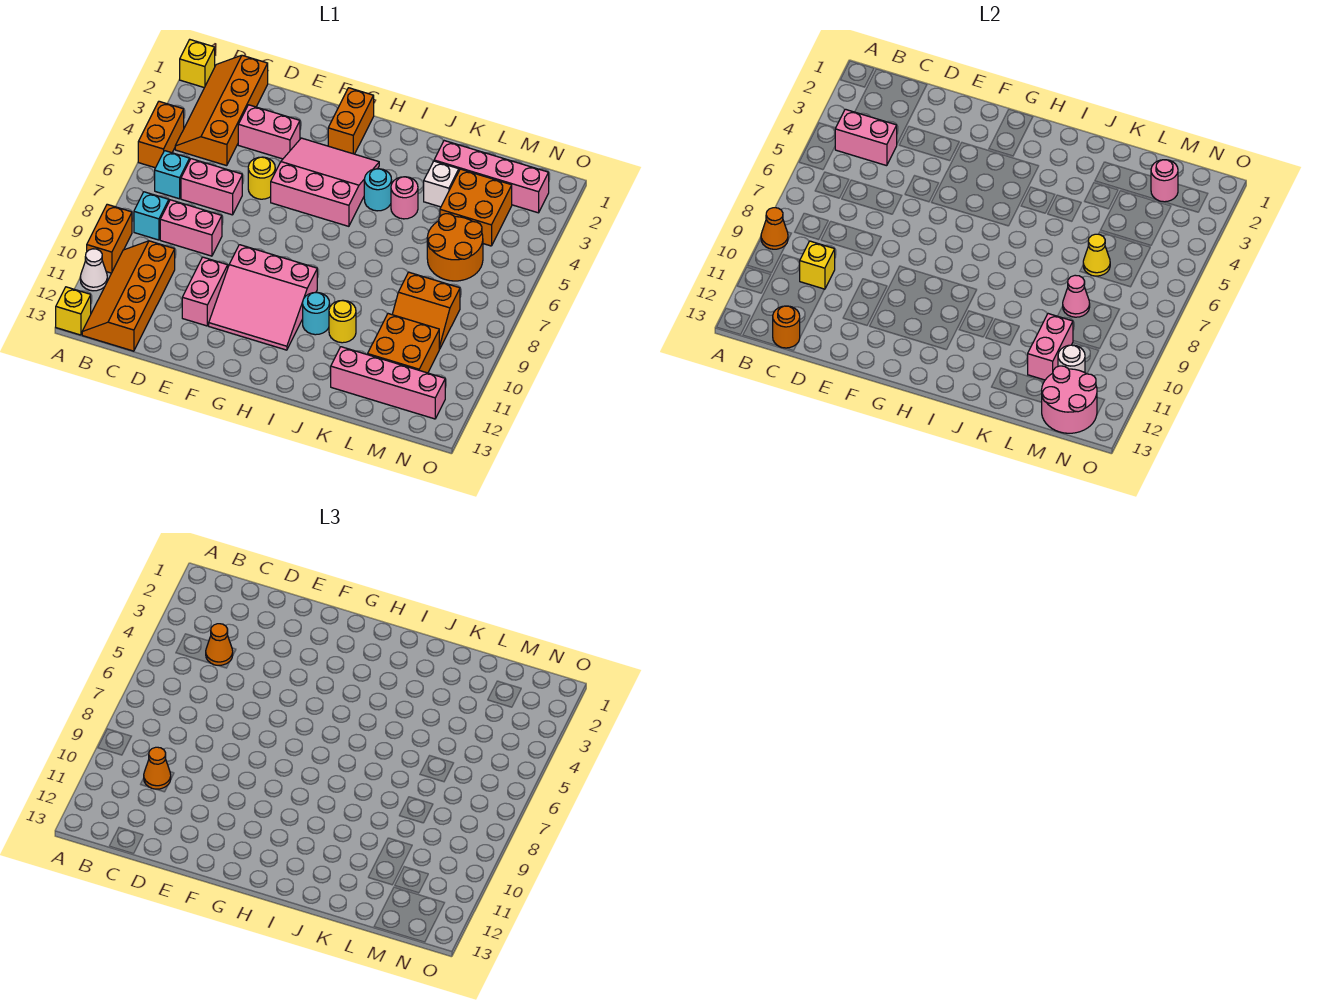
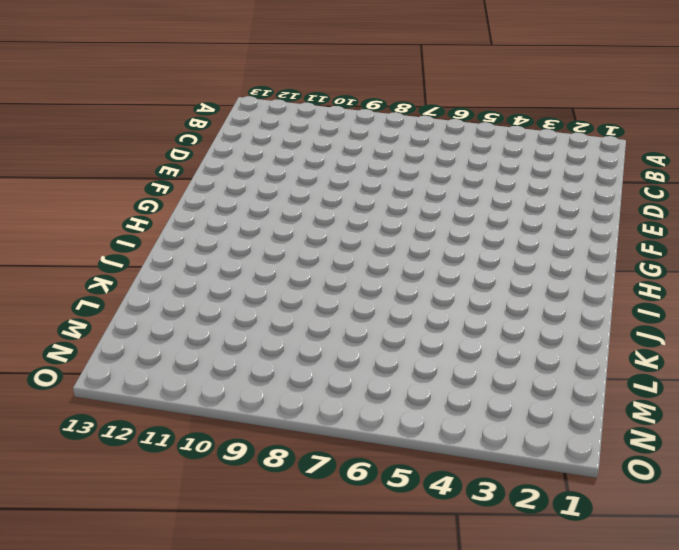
none -> yellow 1x1 brick [180,40,215,88]
none -> orange 1x2 brick [138,101,184,168]
none -> orange 1x2 brick [87,204,132,273]
none -> white 1x1 cone [80,249,107,291]

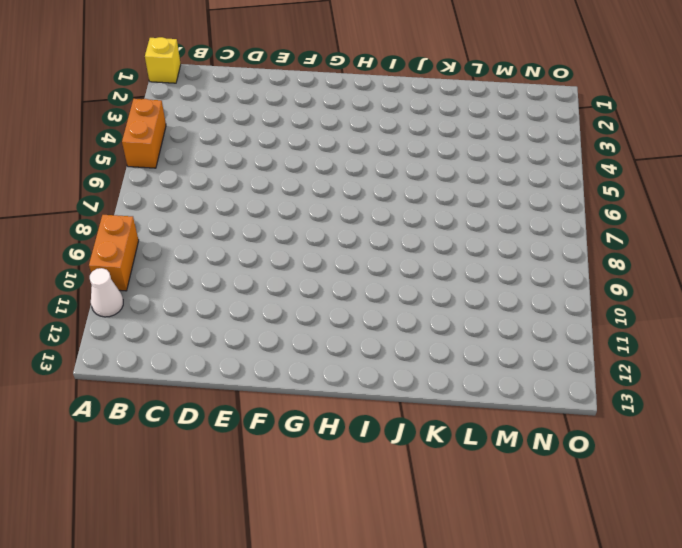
none -> yellow 1x1 brick [56,287,91,335]
none -> orange 2x4 slope [175,55,268,166]
none -> cyan 1x1 brick [155,151,190,199]
none -> cyan 1x1 brick [134,192,169,240]

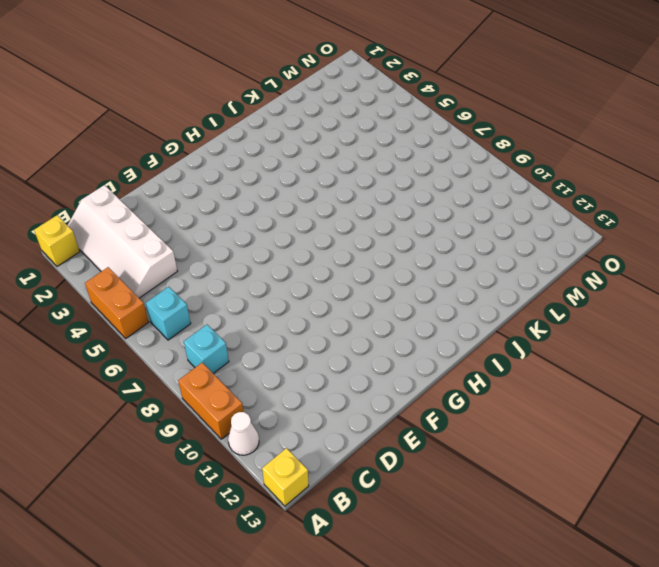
white 2x4 slope [67,185,177,298] -> orange 2x4 slope [175,55,268,166]
none -> orange 2x4 slope [82,241,175,351]
none -> pink 1x2 brick [181,159,242,215]
none -> pink 1x2 brick [160,200,222,256]
none -> pink 1x2 brick [238,105,300,159]

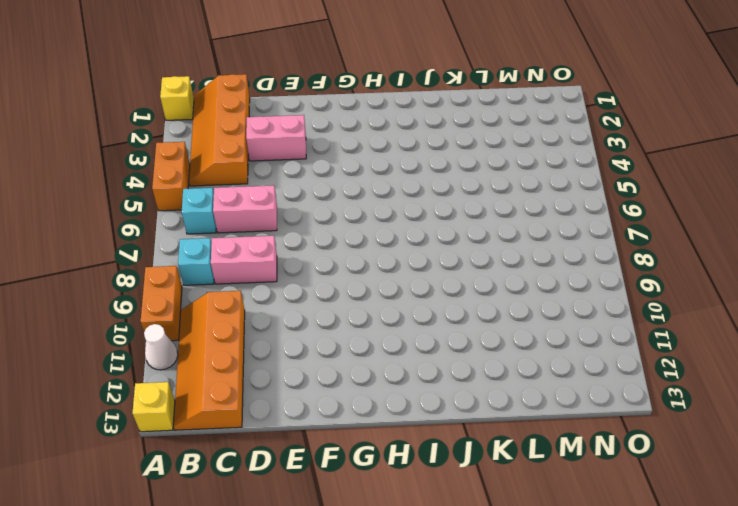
none -> yellow 1x1 round brick [248,157,275,199]
none -> pink 1x2 brick [182,257,228,326]
none -> pink 3x3 slope [271,138,379,226]
none -> pink 3x3 slope [209,245,317,350]

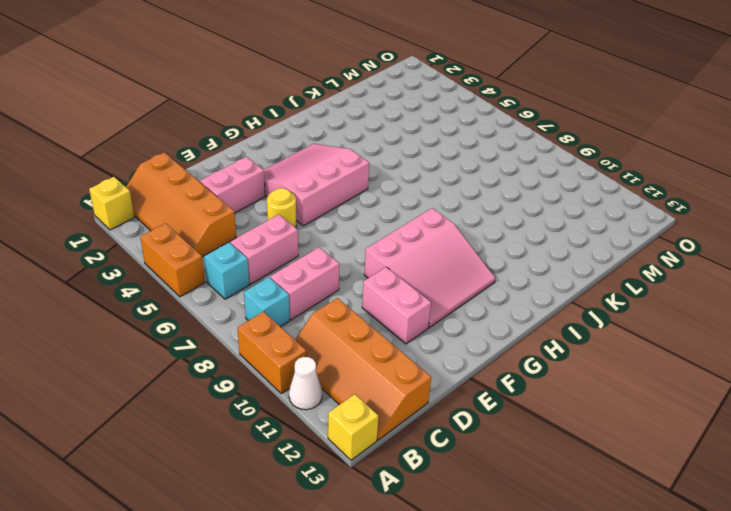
none -> orange 1x2 brick [328,88,374,154]
none -> cyan 1x1 round brick [364,169,392,211]
none -> cyan 1x1 round brick [303,292,330,335]
none -> pink 1x1 round brick [391,177,418,219]

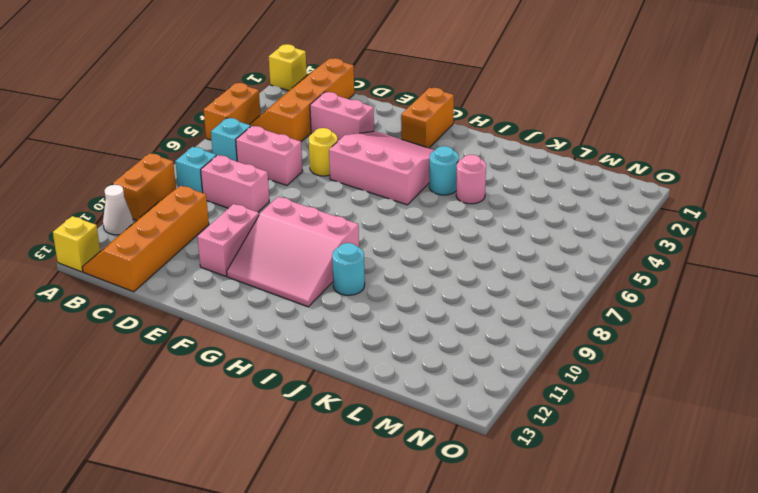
none -> yellow 1x1 round brick [329,300,356,343]
none -> pink 1x4 brick [434,141,549,213]
none -> white 1x1 brick [424,161,459,207]
none -> pink 1x4 brick [331,347,445,419]

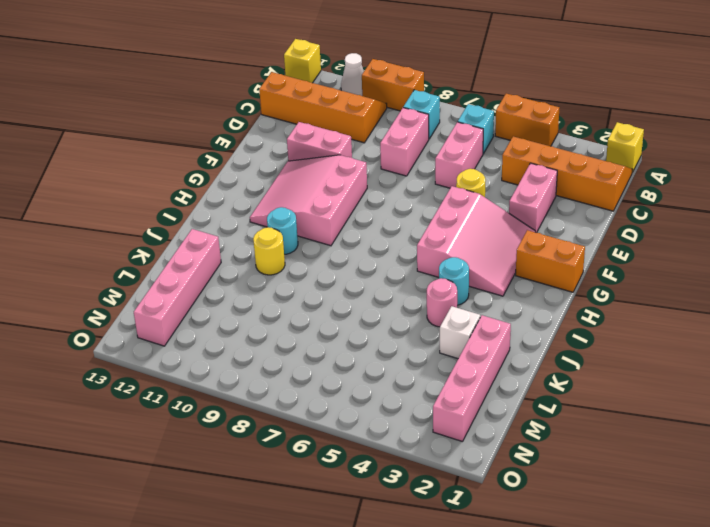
none -> orange 2x2 brick [440,169,512,246]
none -> orange 2x2 round brick [427,214,483,281]
none -> orange 2x2 slope [392,272,460,349]
none -> orange 2x2 brick [368,314,439,373]

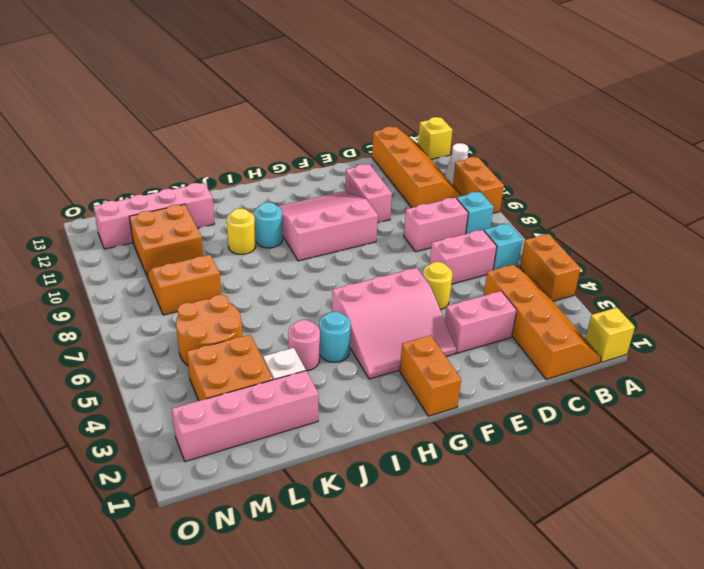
none -> orange 1x1 cone [761,208,788,249]
none -> pink 1x2 brick [835,109,897,166]
none -> yellow 1x1 brick [800,241,835,289]
none -> orange 1x1 round brick [773,306,800,348]

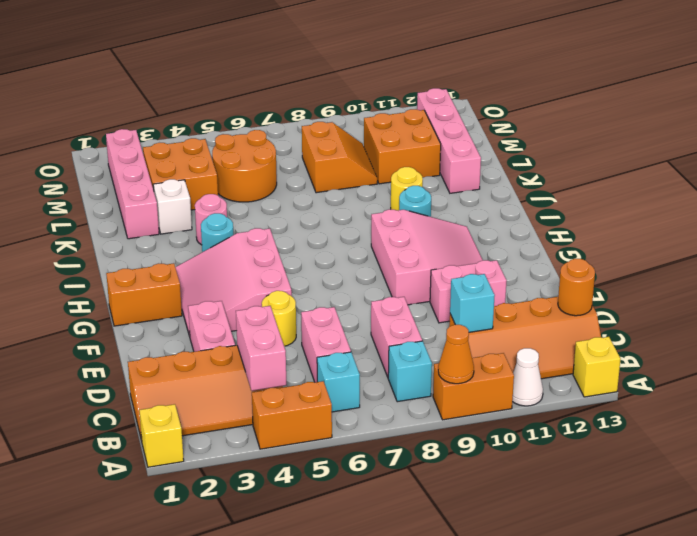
cyan 1x1 brick [450,274,495,332] -> yellow 1x1 brick [800,241,835,289]
none -> yellow 1x1 cone [1083,234,1110,276]
none -> pink 1x1 cone [1063,275,1090,317]
none -> pink 1x2 brick [1028,314,1073,380]
none -> pink 1x1 round brick [1151,160,1178,202]

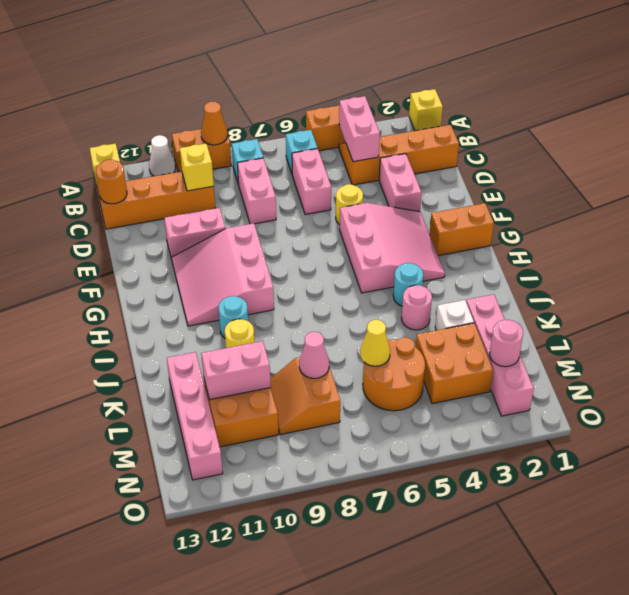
none -> white 1x1 round brick [1058,345,1085,373]
none -> pink 2x2 round brick [1042,366,1097,433]
none -> orange 1x1 cone [206,624,233,665]
none -> orange 1x1 cone [144,747,171,789]

